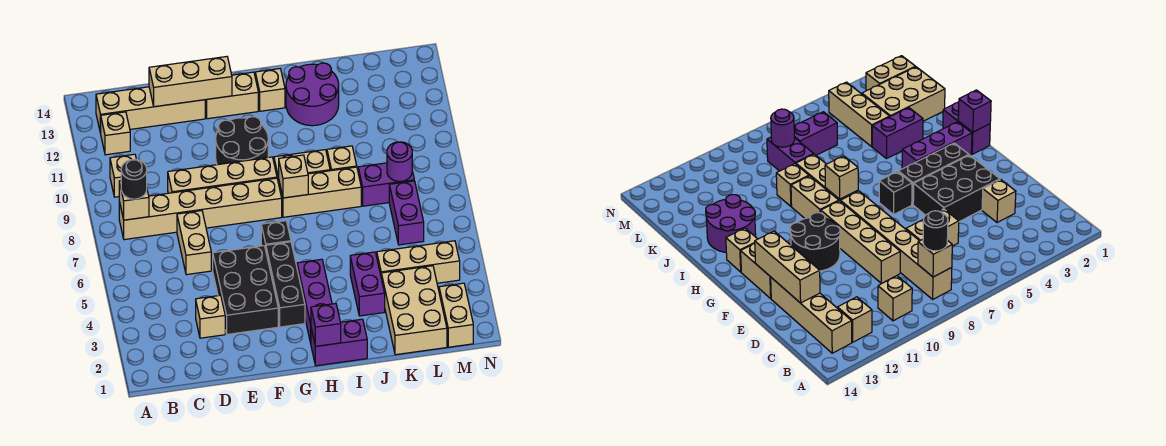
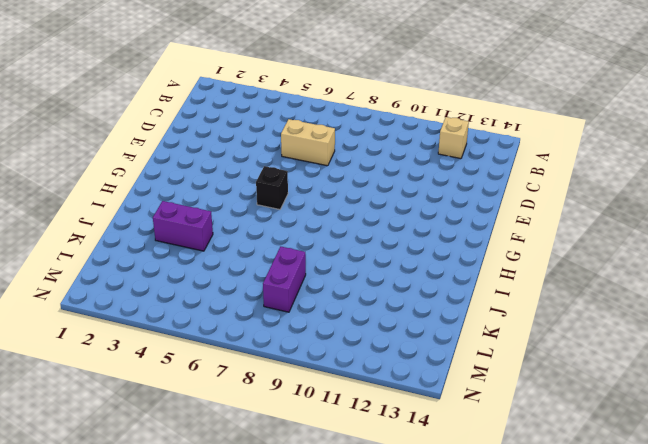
none -> tan 1x6 brick [119,178,282,240]
none -> tan 1x1 brick [110,154,136,197]
none -> tan 1x4 brick [96,87,205,133]
none -> tan 1x1 brick [196,295,225,338]

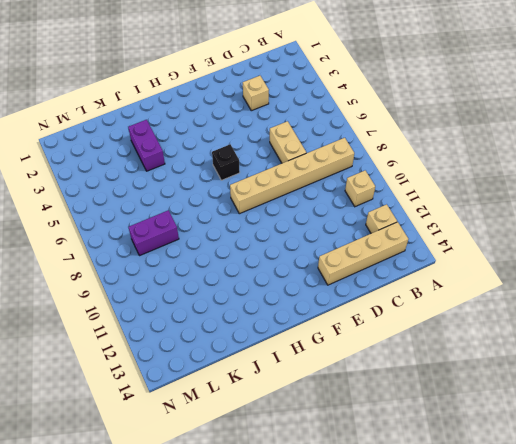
none -> tan 1x4 brick [168,157,277,193]
none -> black 2x3 brick [213,246,278,334]
none -> black 2x2 round brick [216,117,268,165]
none -> tan 1x2 brick [205,72,258,119]

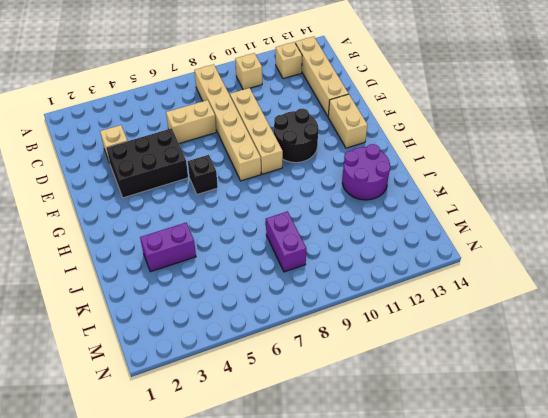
none -> black 1x3 brick [266,242,305,327]
none -> purple 1x2 brick [311,319,367,366]
none -> purple 1x3 brick [297,259,332,343]
none -> tan 1x3 brick [279,167,361,217]

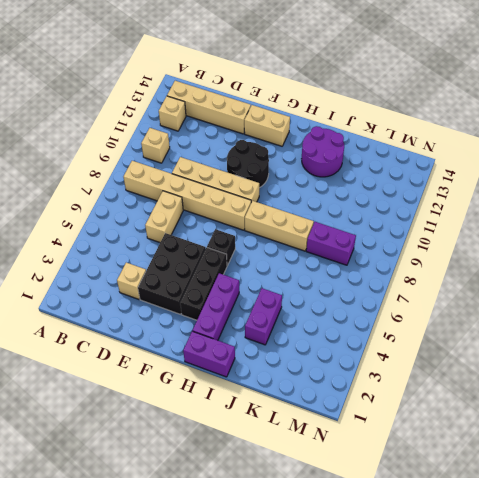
none -> tan 1x2 brick [274,150,330,183]
none -> tan 1x1 brick [255,69,285,111]
none -> tan 1x1 brick [327,146,357,171]
none -> tan 2x3 brick [381,266,447,355]

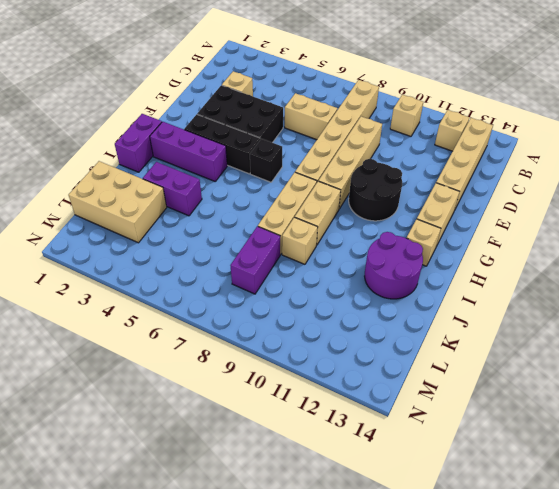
none -> tan 1x3 brick [377,241,460,283]
none -> purple 1x2 brick [389,181,424,245]
none -> tan 1x2 brick [439,283,473,347]
none -> tan 1x1 brick [119,181,149,220]

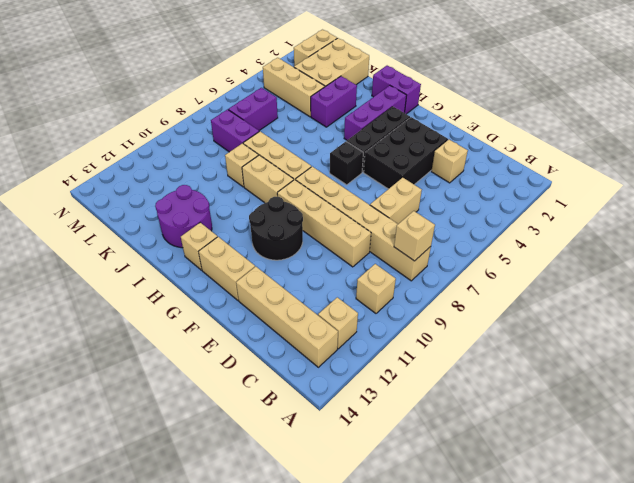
none -> tan 1x3 brick [149,57,232,107]
none -> purple 1x1 brick [311,303,341,346]
none -> tan 1x1 brick [279,155,308,198]
none -> purple 1x1 round brick [387,142,412,181]

